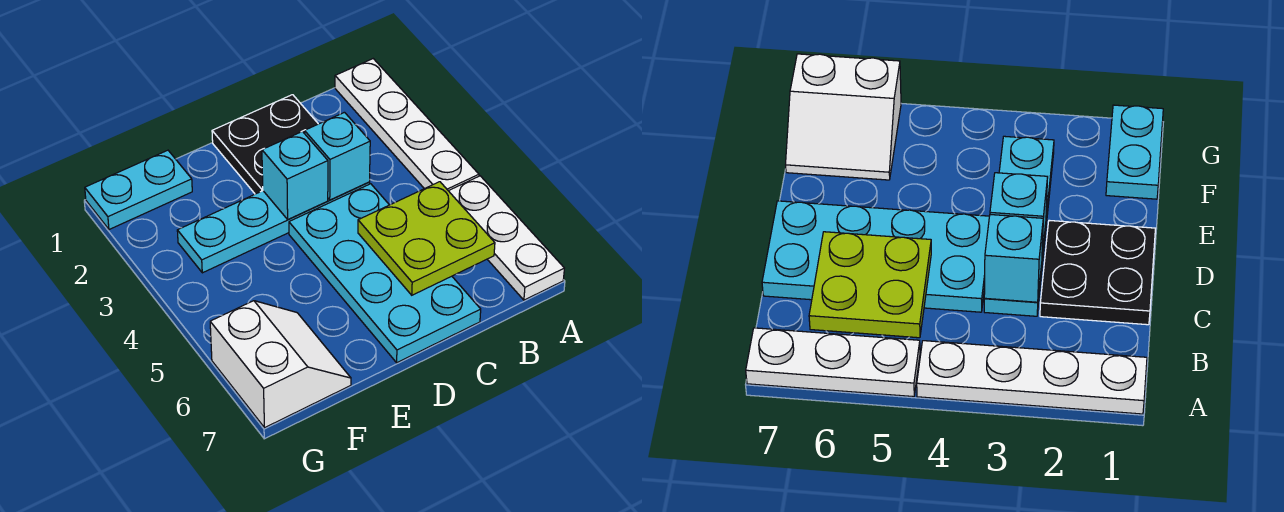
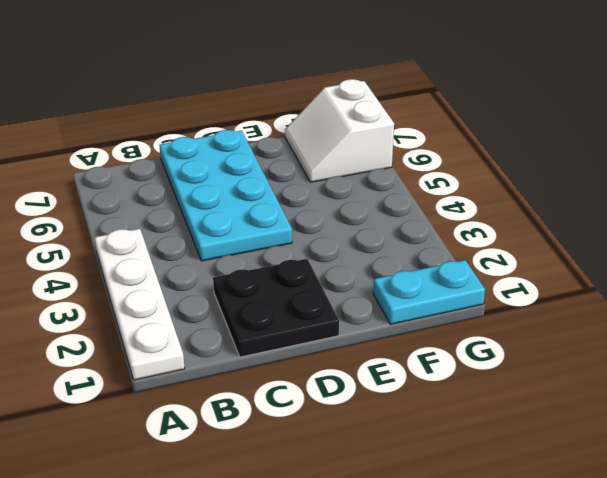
none -> white 1x3 plate [449,176,564,300]
none -> cyan 1x4 plate [177,182,370,273]

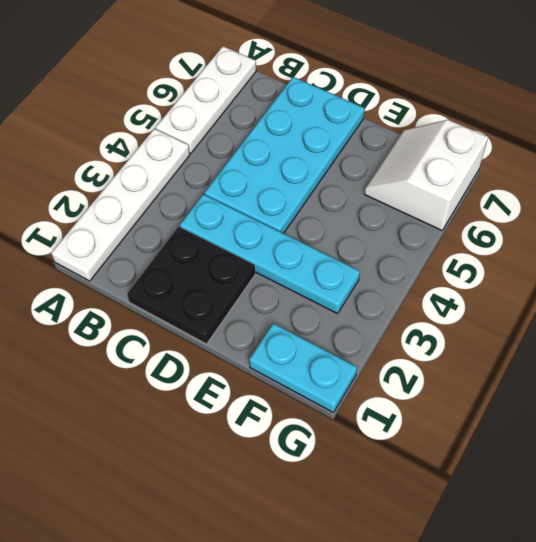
none -> lime 2x2 plate [358,182,495,295]
none -> cyan 1x1 brick [305,112,370,200]

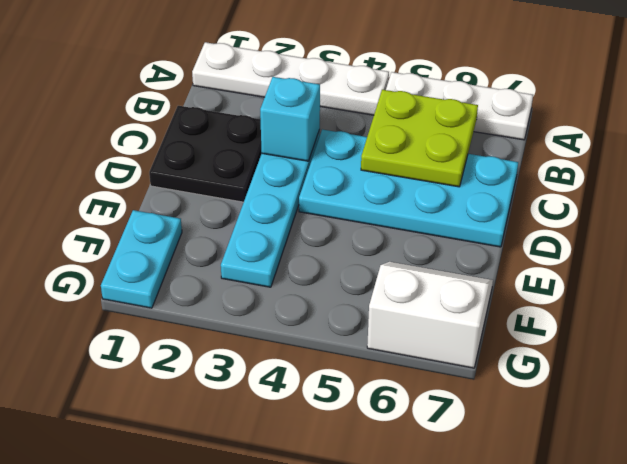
none -> cyan 1x1 brick [262,131,328,220]

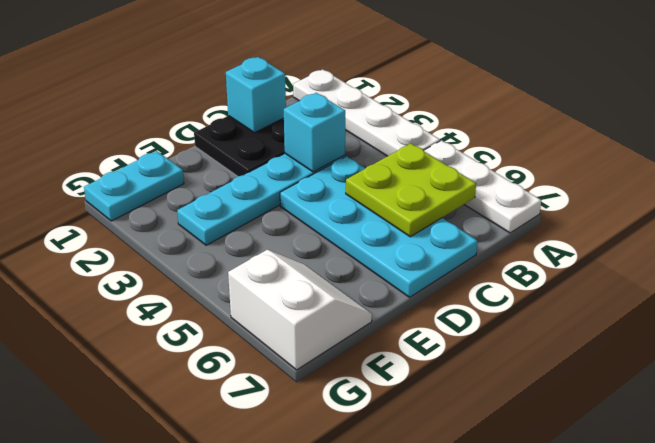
cyan 1x1 brick [226,57,286,133] -> cyan 1x1 brick moved to [262,131,328,220]

